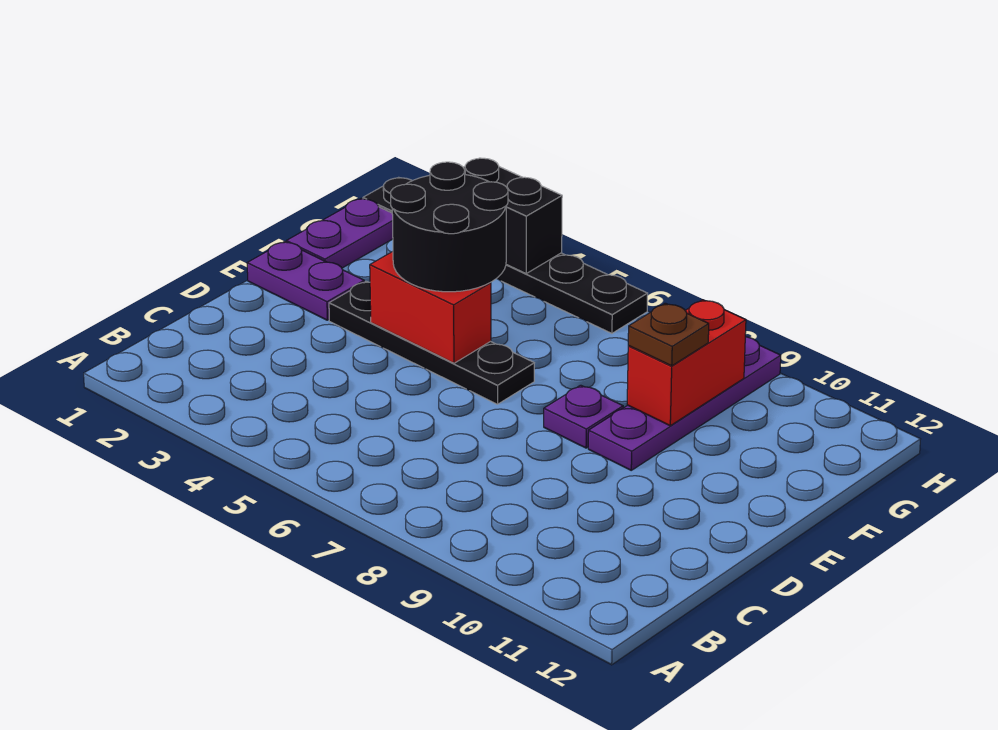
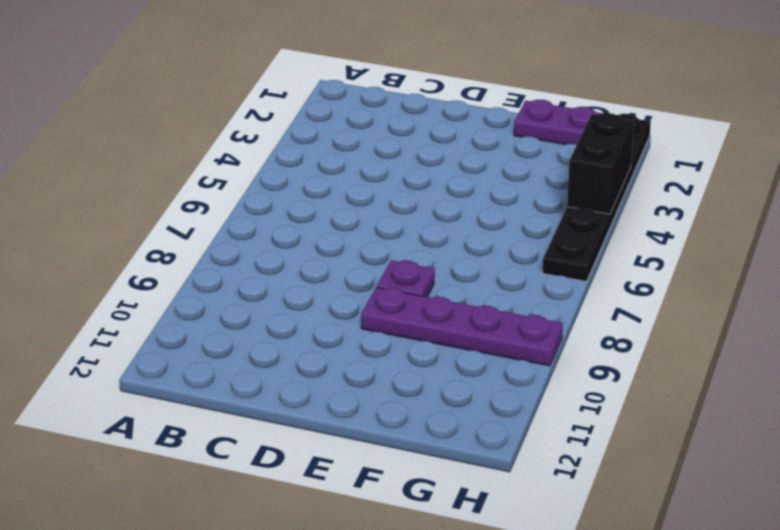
none -> purple 1x2 plate [247,242,364,320]
none -> black 1x4 plate [329,281,534,404]

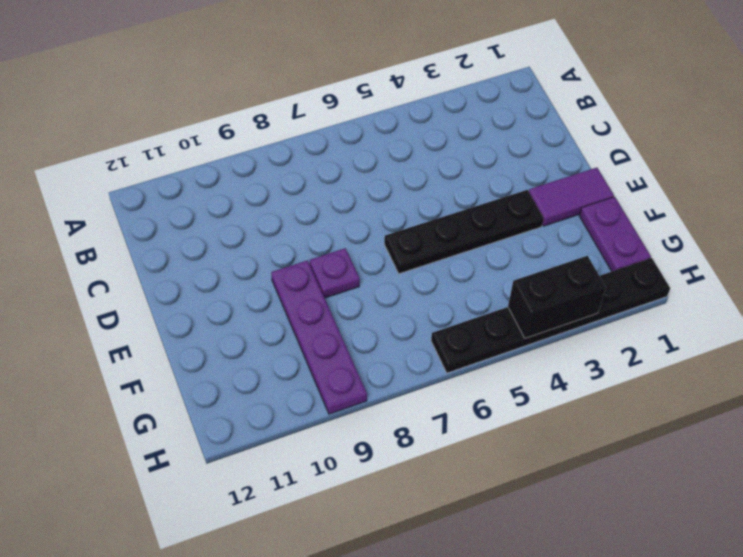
purple 1x2 tile [529,168,614,226] -> purple 1x2 plate [247,242,364,320]
none -> red 1x2 brick [370,252,491,363]
none -> red 1x2 brick [627,300,746,426]

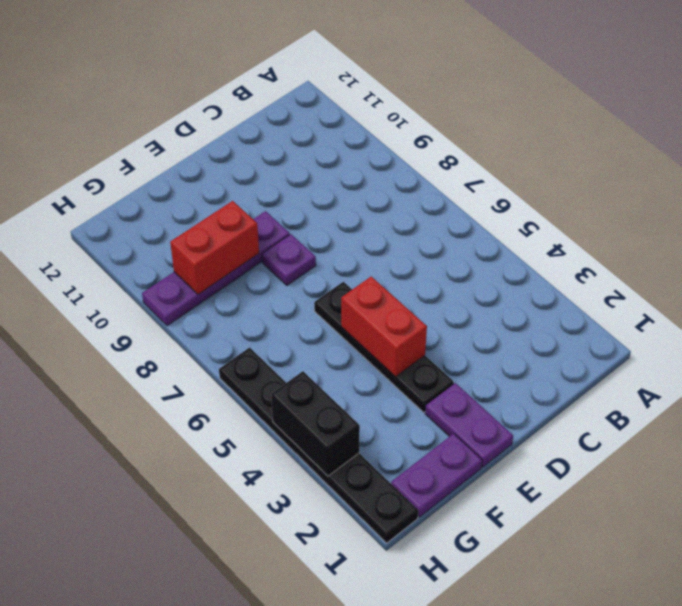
none -> black 2x2 round brick [391,162,508,292]
none -> brown 1x1 plate [628,303,709,366]

